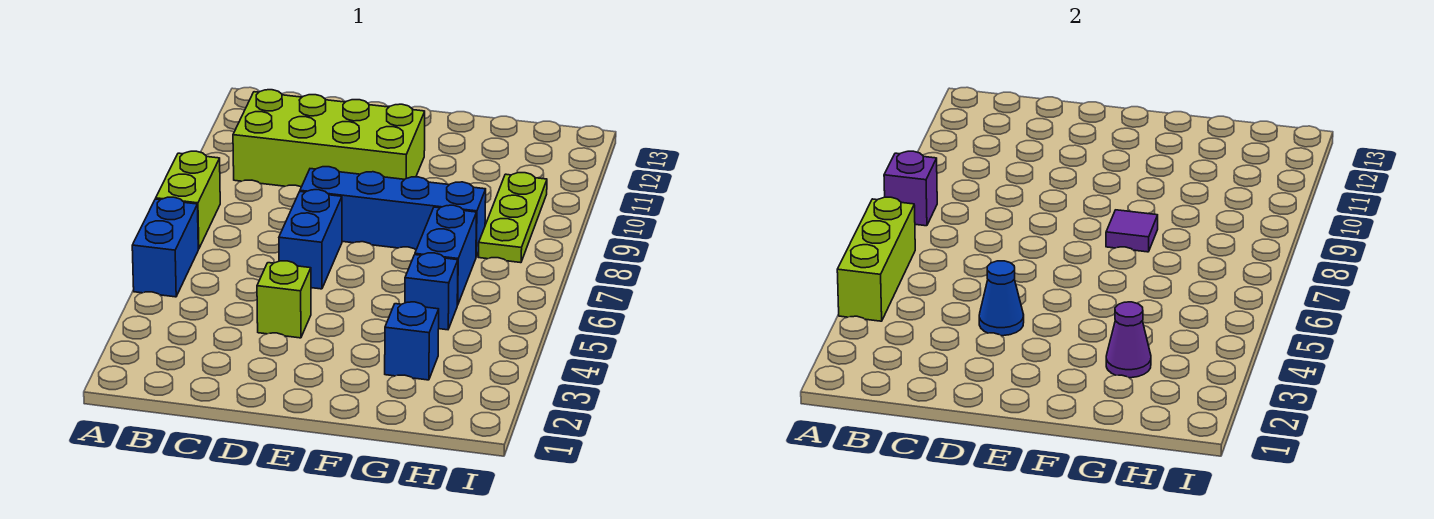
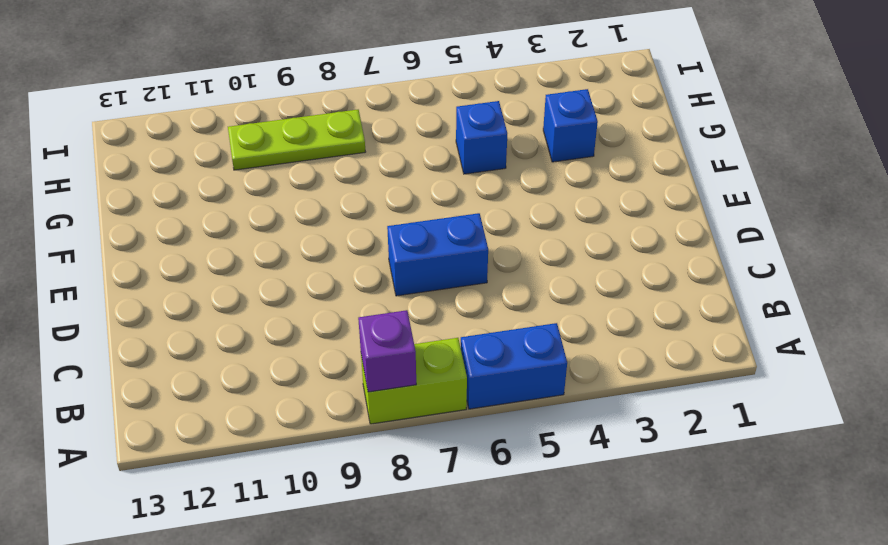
none -> lime 2x4 brick [233,90,425,187]
none -> lime 1x1 brick [257,261,311,338]
none -> blue 1x4 brick [300,167,486,257]

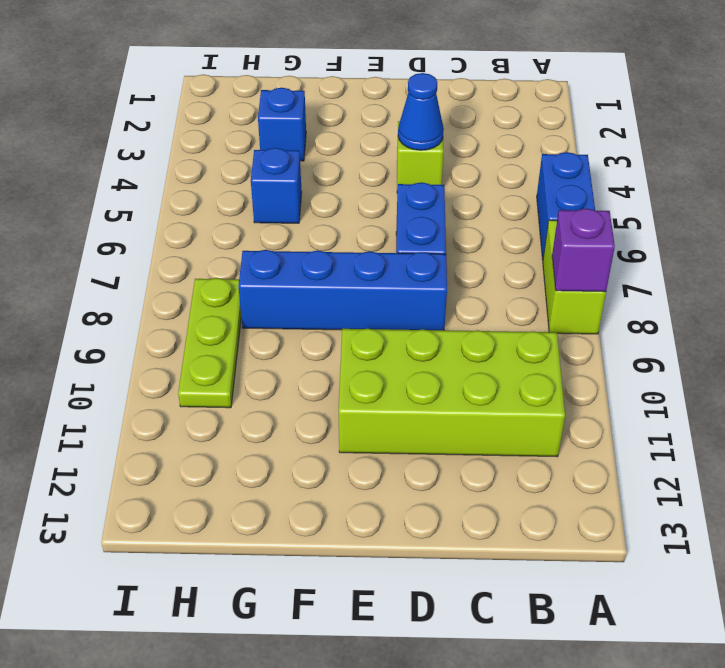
none -> blue 1x2 brick [415,205,477,305]
none -> lime 1x3 brick [837,197,915,321]
none -> purple 1x1 tile [1106,210,1158,252]

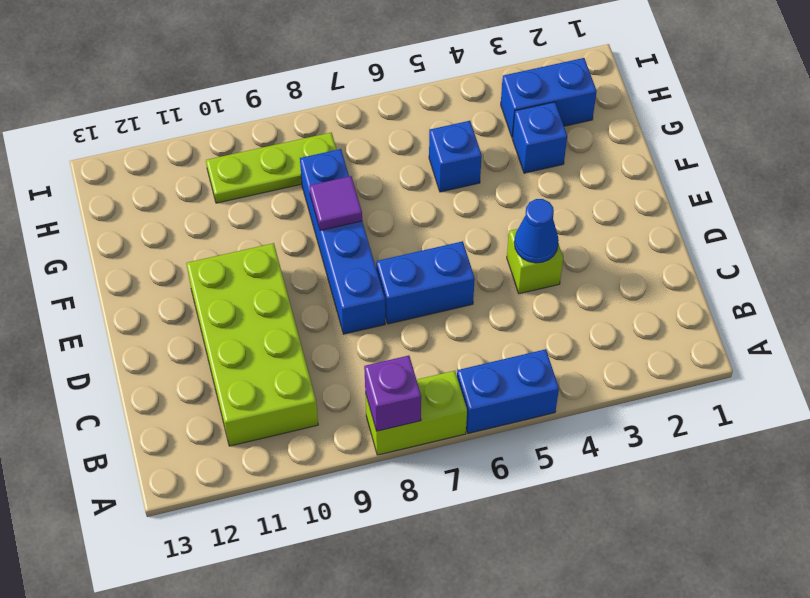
blue 1x2 brick [501,58,597,138] -> blue 1x2 brick moved to [415,205,477,305]
none -> lime 1x3 brick [837,197,915,321]
none -> purple 1x1 cone [1106,302,1151,378]

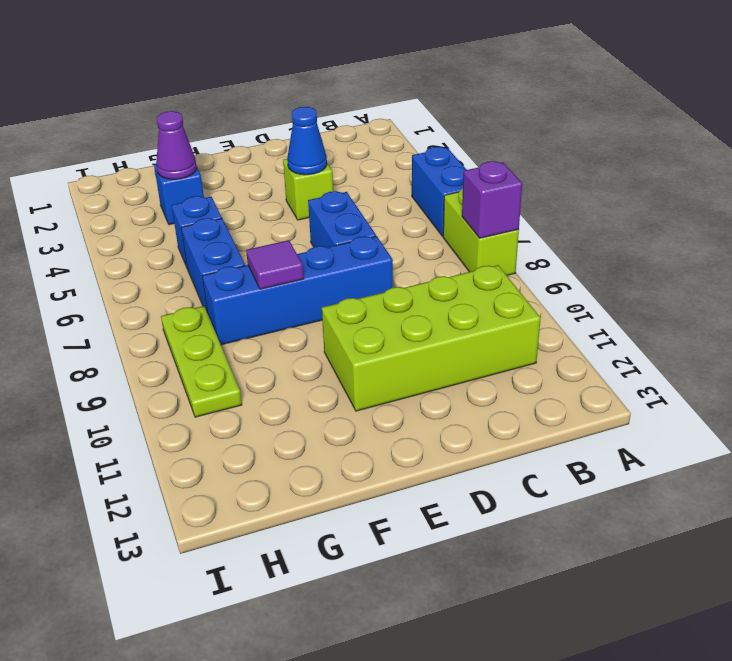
none -> lime 1x3 brick [837,197,915,321]

